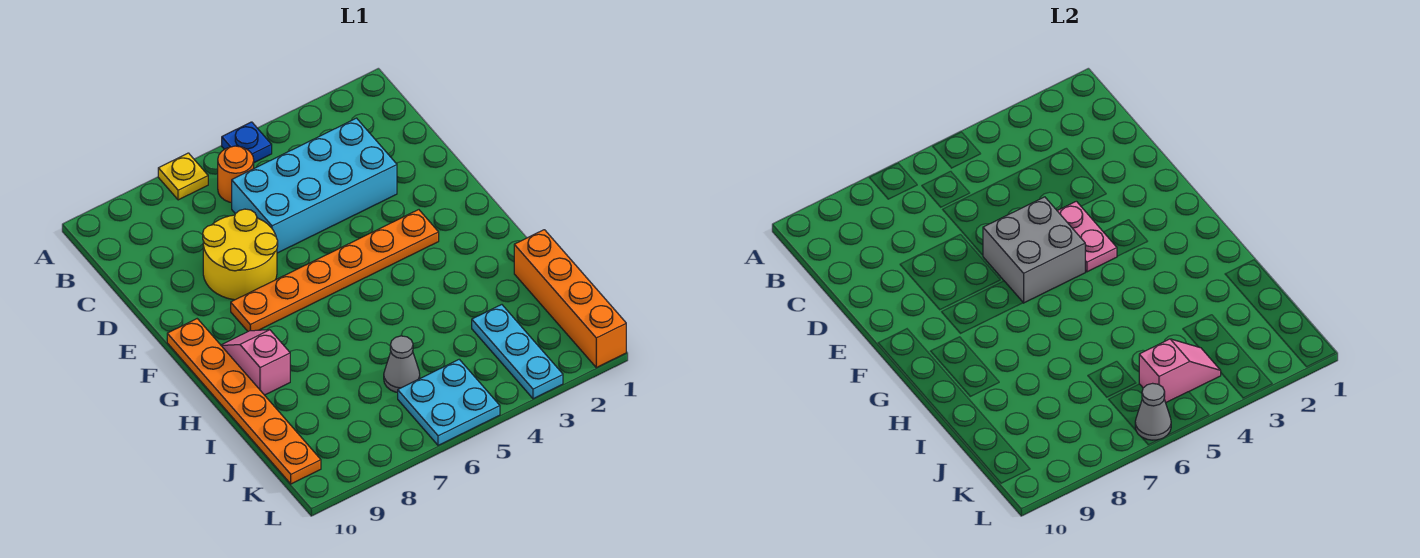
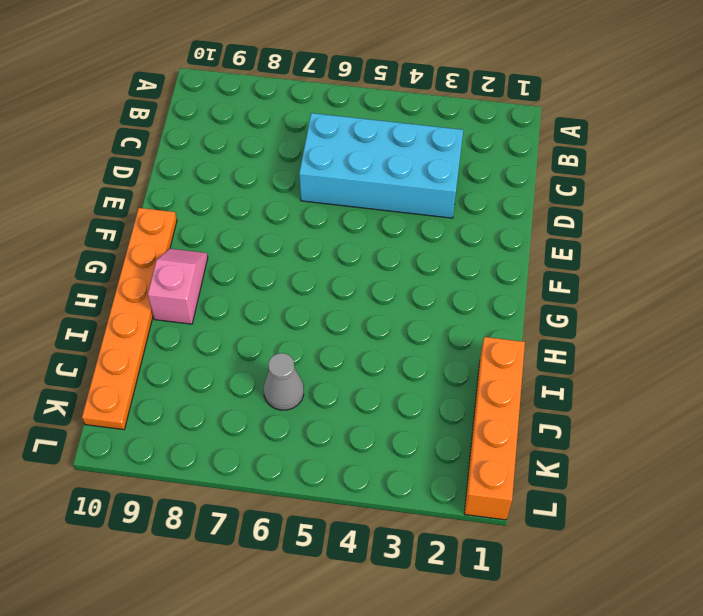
none -> blue 1x1 plate [222,122,272,163]
none -> yellow 1x1 plate [158,153,208,200]
none -> orange 1x1 round brick [218,146,254,203]

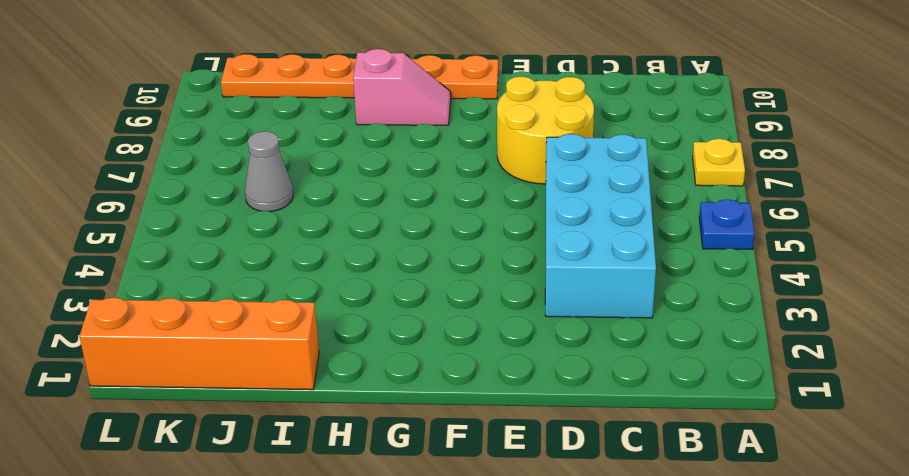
none -> orange 1x1 round brick [218,146,254,203]
none -> orange 1x6 plate [231,210,439,331]
none -> cyan 1x3 plate [472,305,563,399]

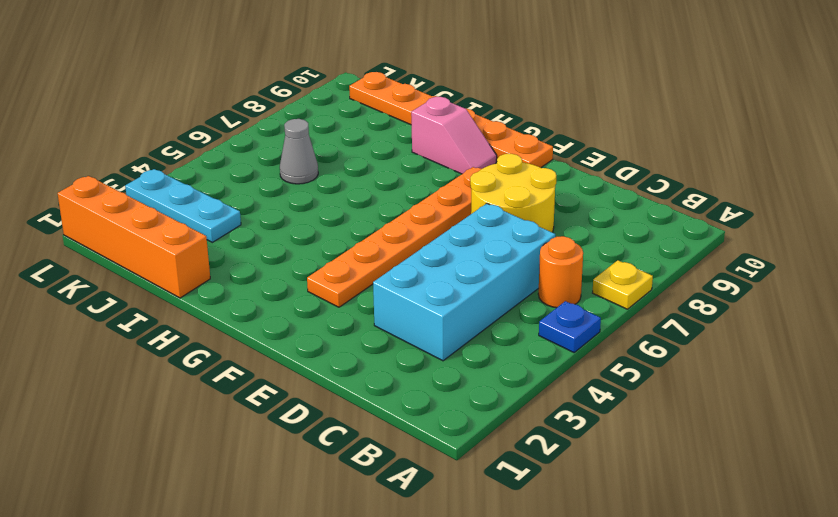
none -> cyan 2x2 plate [398,359,500,445]
none -> pink 1x2 plate [1058,201,1117,272]
none -> grey 2x2 brick [983,197,1085,303]

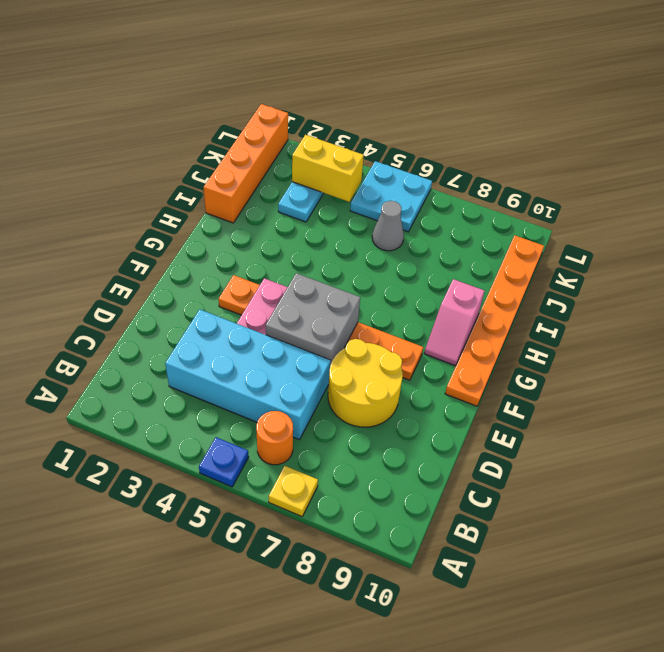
yellow 1x2 brick [292,135,364,202] -> pink 1x2 slope [1139,339,1221,403]
none -> grey 1x1 cone [1135,383,1171,440]

